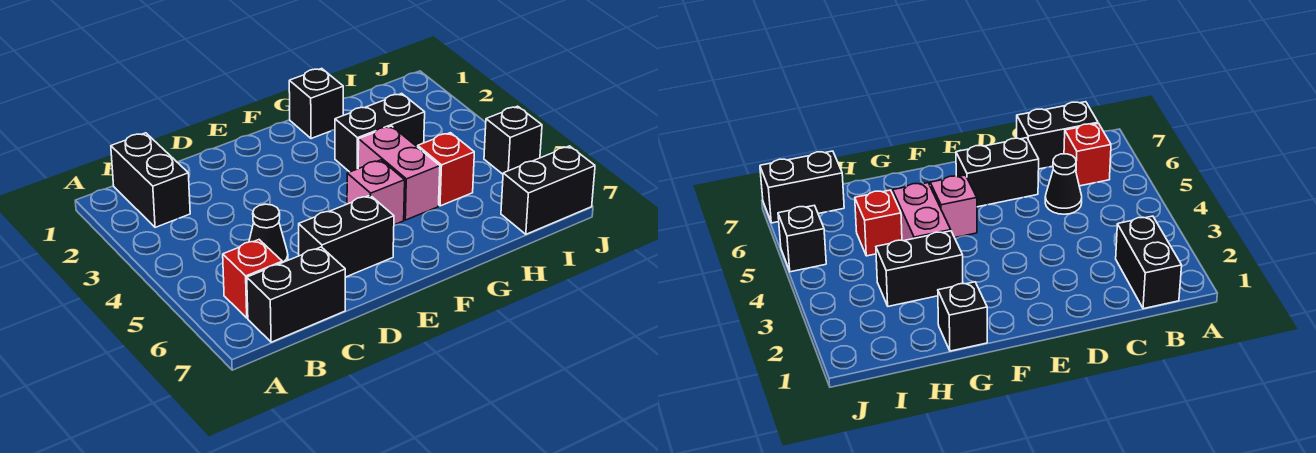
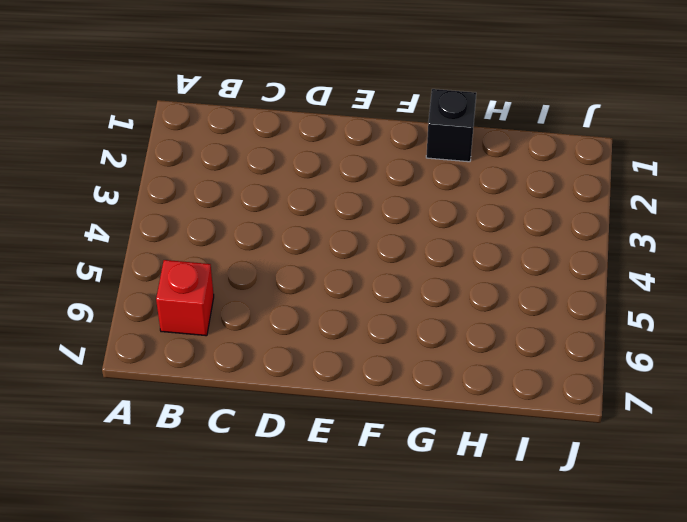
none -> black 1x2 brick [111,133,190,227]
none -> black 1x2 brick [247,247,345,342]
none -> black 1x1 cone [249,204,288,263]

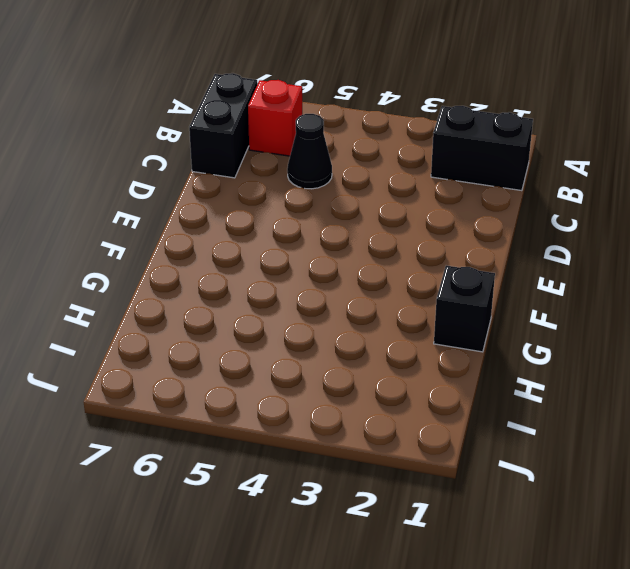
none -> black 1x2 brick [299,195,394,277]
none -> pink 1x1 brick [347,160,405,225]
none -> black 1x2 brick [335,94,425,172]

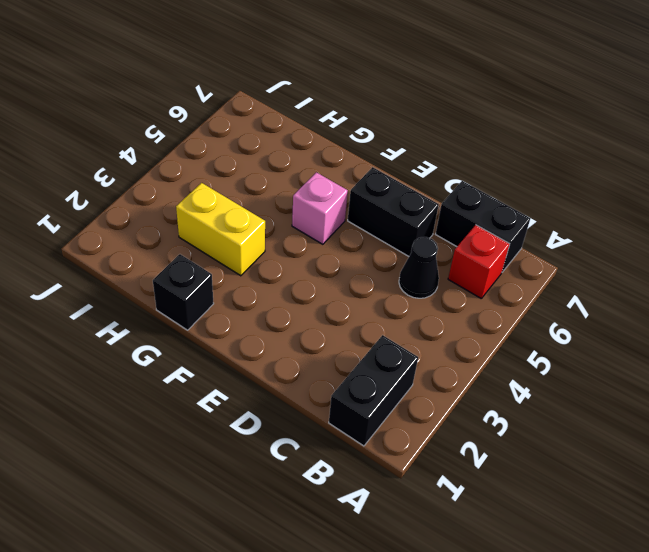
yellow 1x2 brick [176,183,265,276] -> black 1x2 brick [335,94,425,172]
none -> pink 1x2 brick [358,126,440,220]
none -> red 1x1 brick [418,133,474,206]
none -> black 1x2 brick [501,146,595,234]

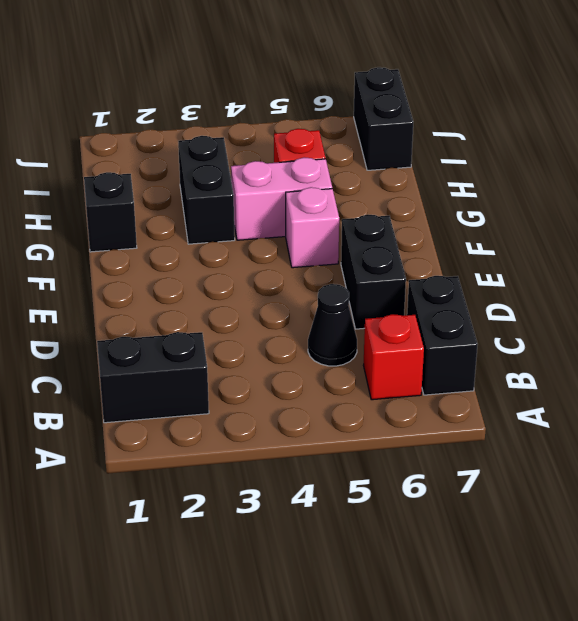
none -> black 1x1 brick [484,106,542,174]

